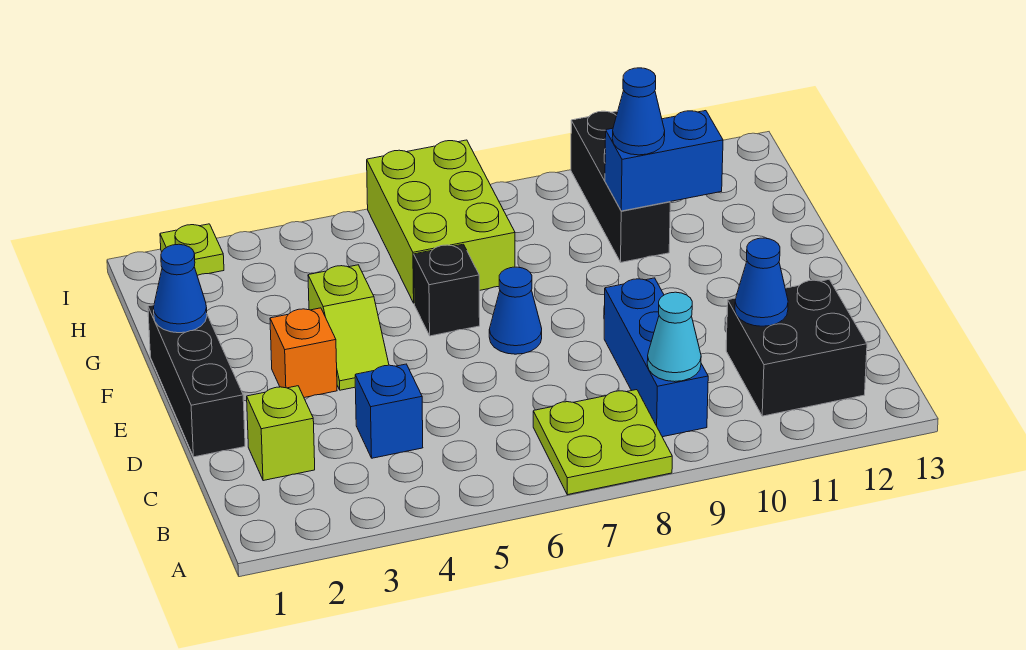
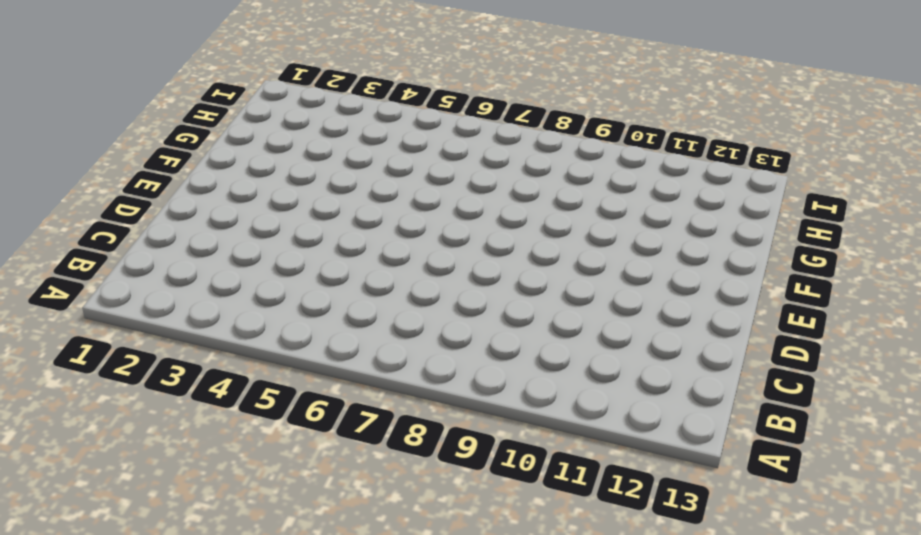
none -> lime 2x2 plate [533,390,672,495]
none -> blue 1x3 brick [604,278,708,437]
none -> black 2x2 brick [726,280,867,416]

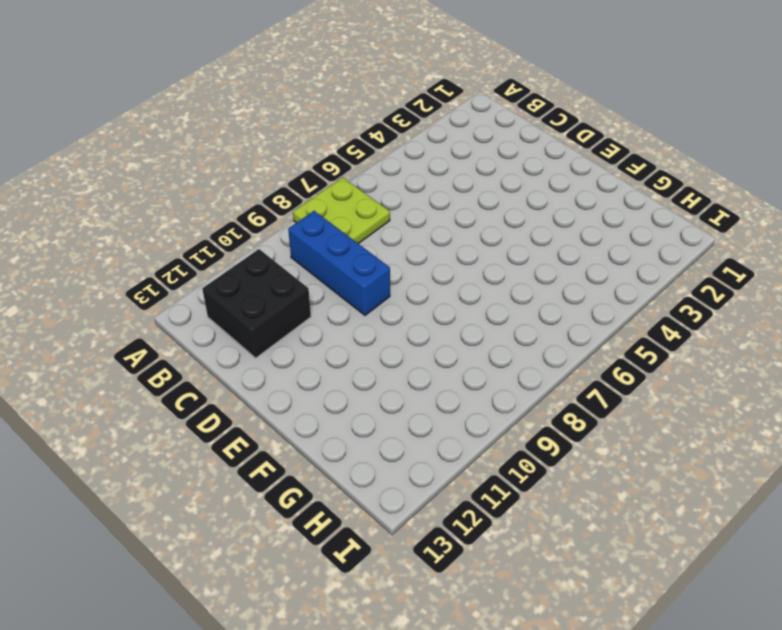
none -> lime 1x1 brick [247,386,315,481]
none -> blue 1x1 brick [355,364,423,458]
none -> black 1x3 brick [148,305,245,457]

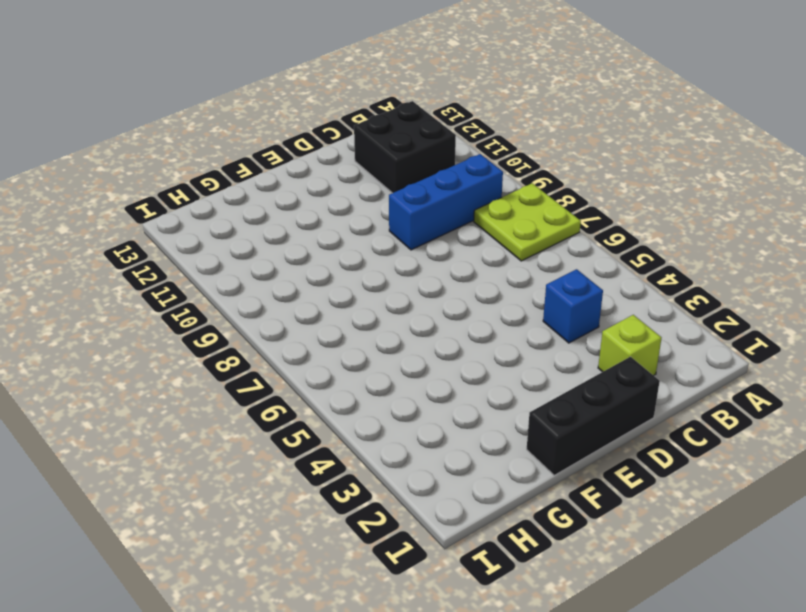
none -> orange 1x1 brick [270,308,337,398]
none -> lime 1x2 slope [308,265,389,390]
none -> blue 1x1 cone [489,267,542,354]

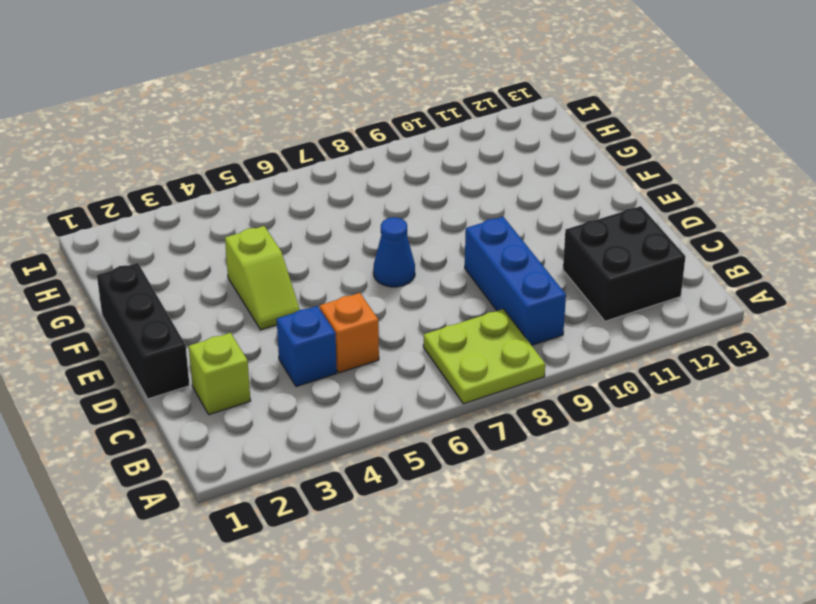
orange 1x1 brick [320,293,379,373] -> orange 1x1 brick moved to [270,308,337,398]
none -> black 1x1 brick [414,244,480,336]
none -> lime 2x3 brick [367,140,515,303]
none -> black 1x3 brick [571,111,670,262]

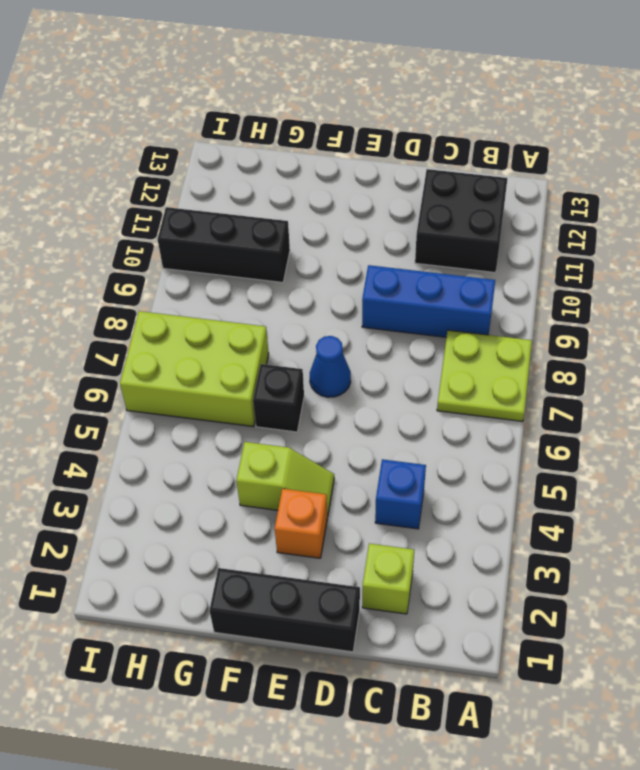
none -> lime 1x1 plate [160,224,224,275]
none -> cyan 1x1 cone [647,292,701,382]
none -> blue 1x1 cone [735,238,788,326]

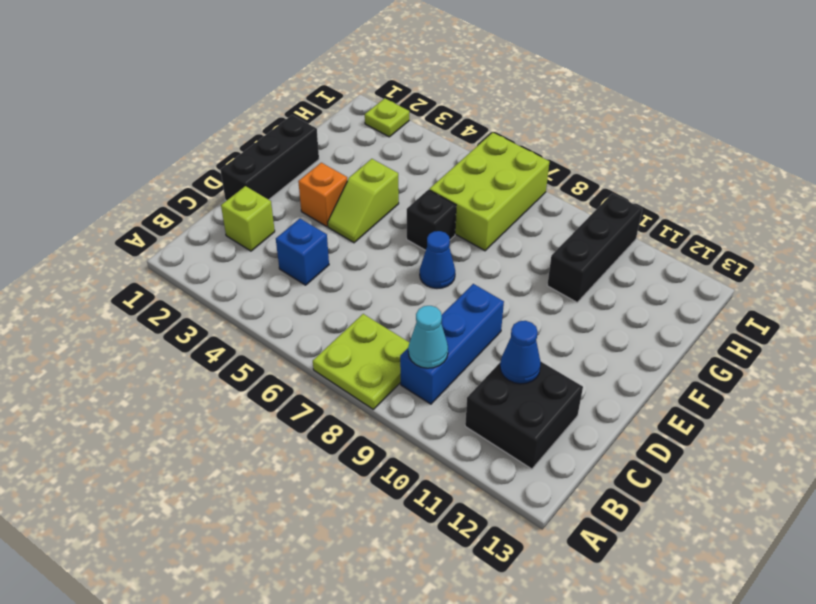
none -> blue 1x1 cone [154,244,207,333]
none -> blue 1x2 brick [605,111,723,211]
none -> blue 1x1 cone [612,68,665,155]

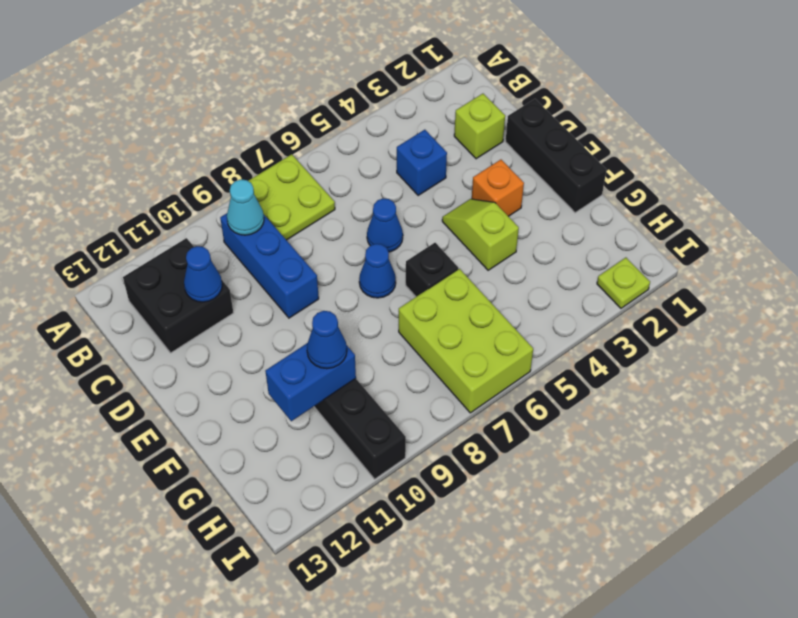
blue 1x1 cone [367,199,403,252] -> blue 1x1 cone moved to [154,244,207,333]

